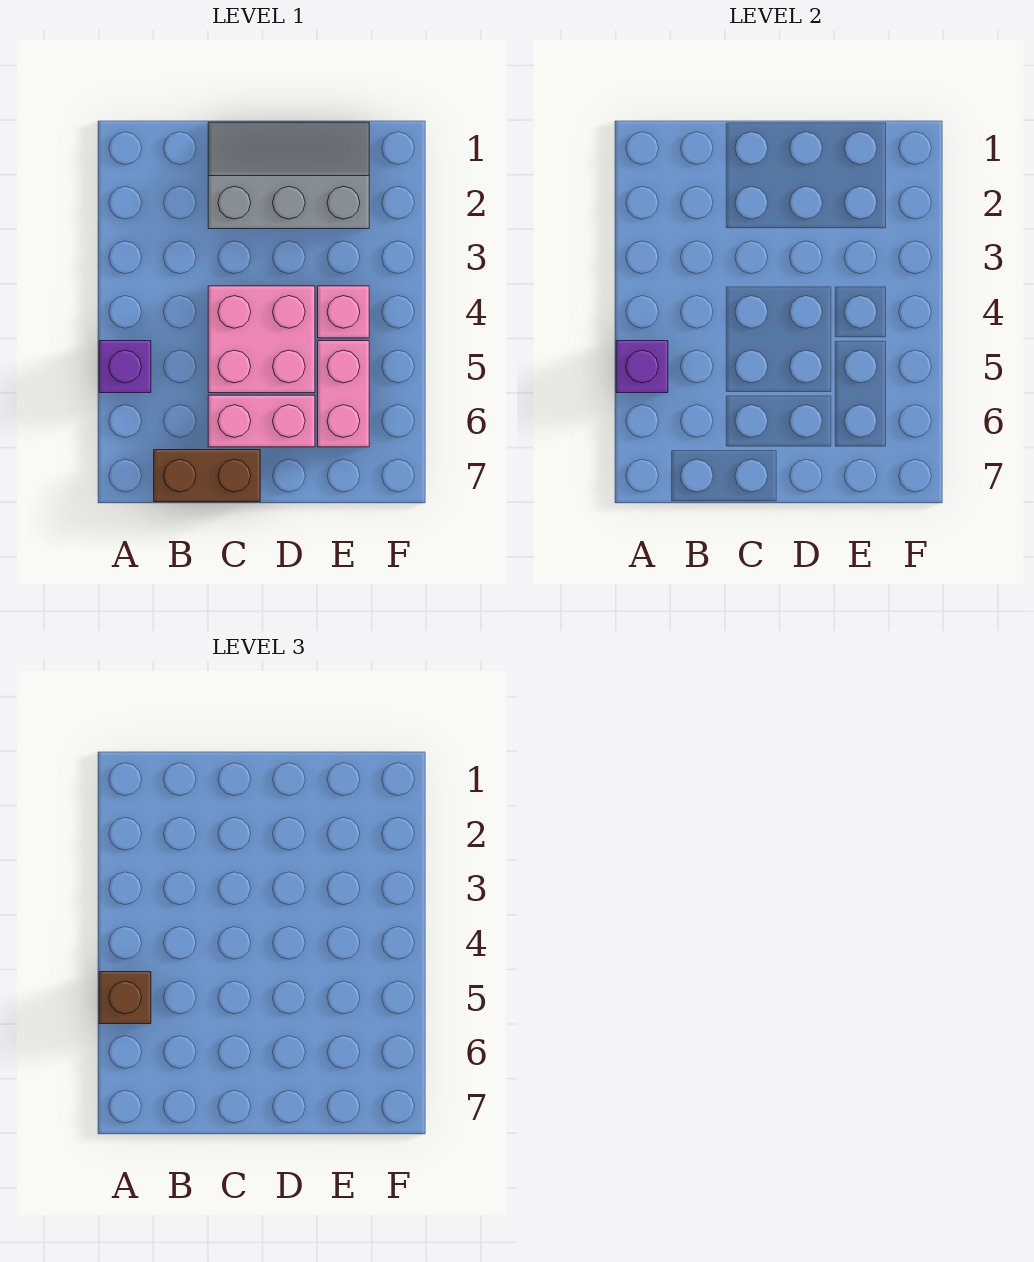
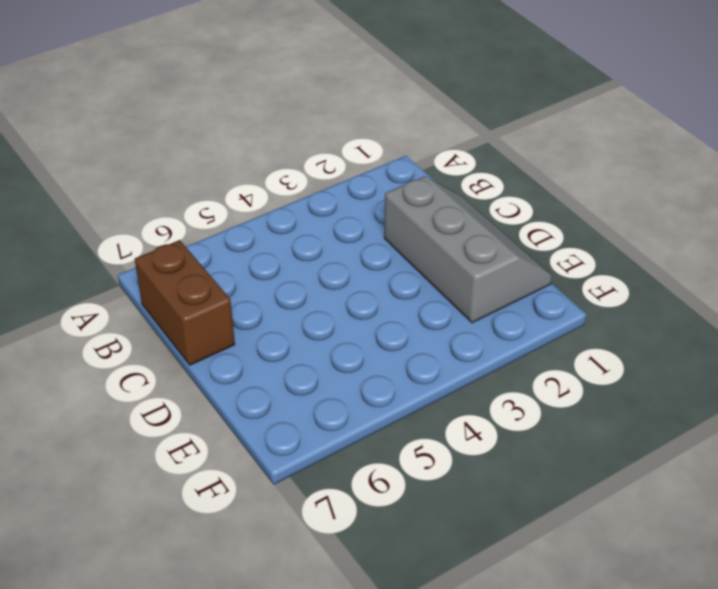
none -> purple 1x1 brick [99,341,151,393]
none -> pink 2x2 brick [208,286,315,393]

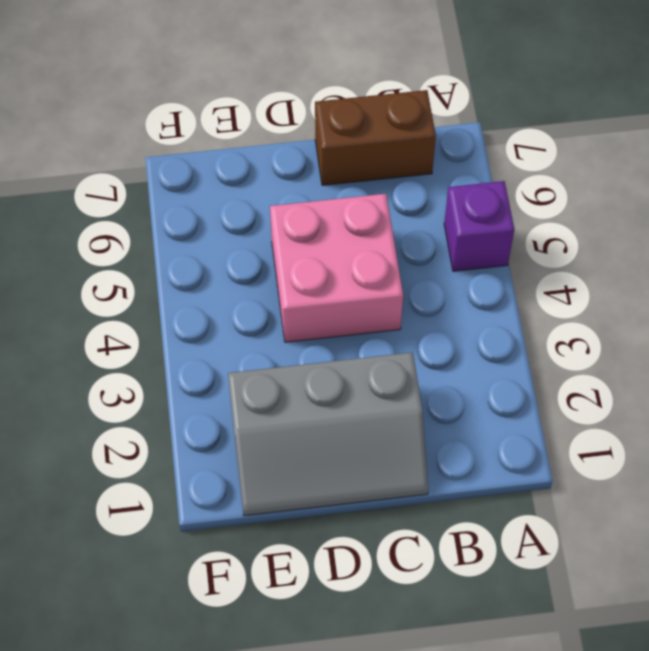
none -> pink 1x2 brick [208,395,315,447]
none -> pink 1x1 brick [318,286,369,338]

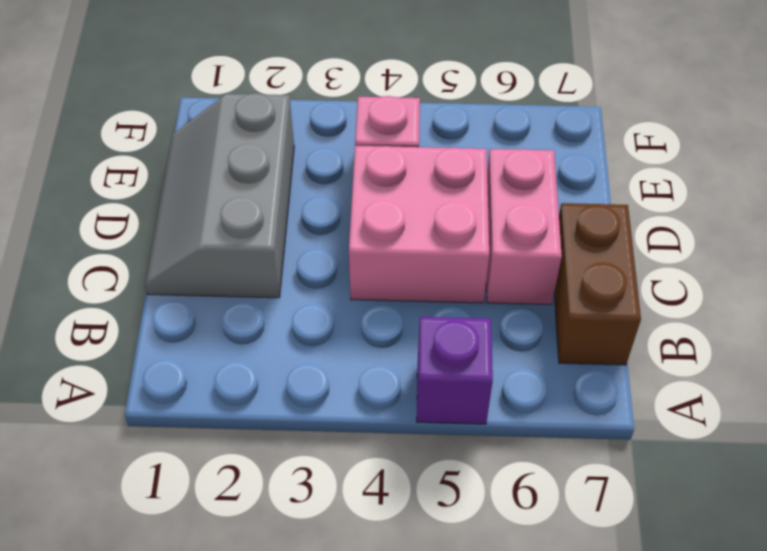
none -> pink 1x2 brick [318,341,369,447]
none -> purple 1x1 brick [616,341,668,393]

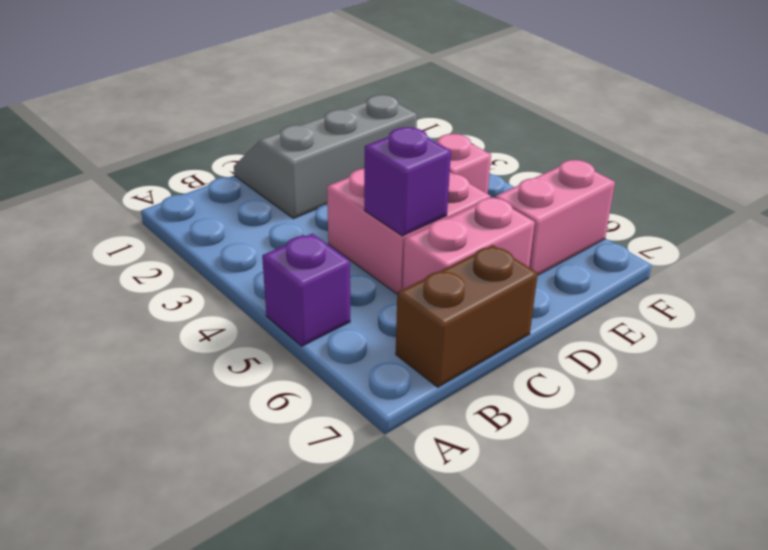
purple 1x1 brick [364,127,451,236] -> purple 1x1 brick moved to [616,341,668,393]
pink 1x2 brick [495,160,615,275] -> pink 1x2 brick turned to [318,341,369,447]
none -> brown 1x1 brick [99,972,151,1024]

